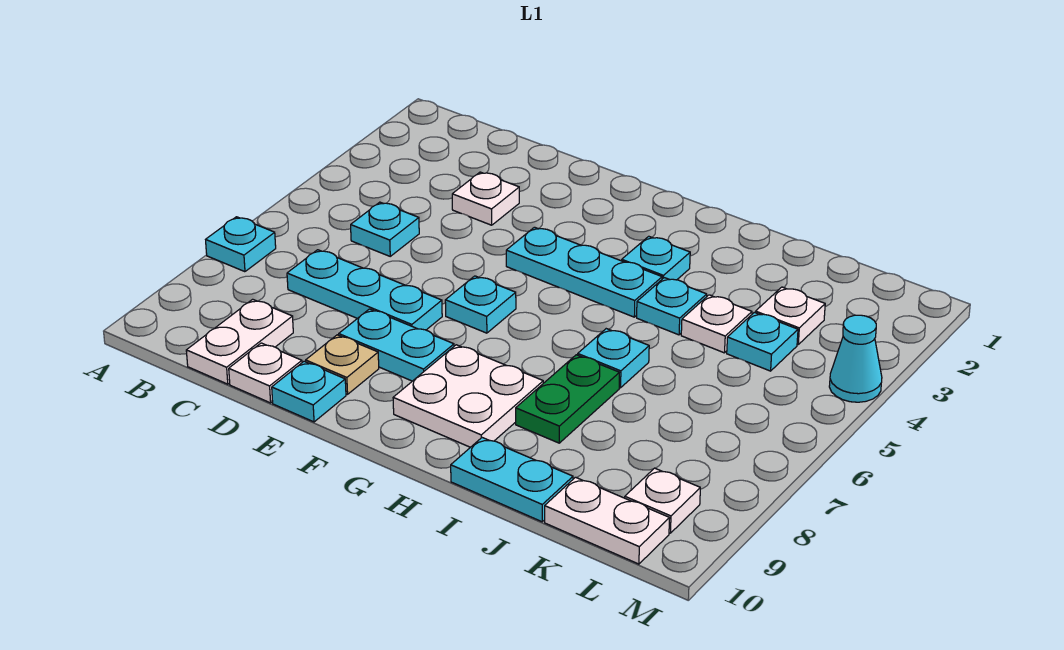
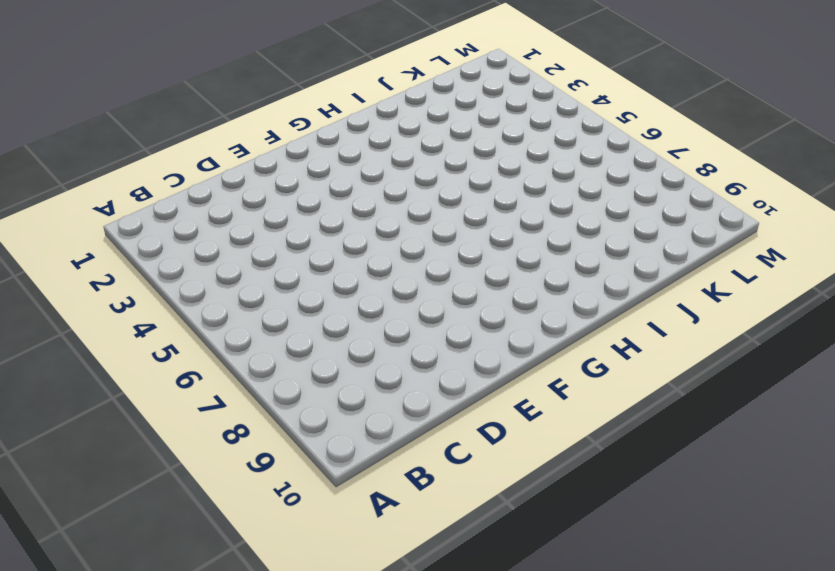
none -> cyan 1x1 plate [206,217,276,272]
none -> cyan 1x1 plate [351,202,419,256]
none -> cyan 1x3 plate [287,250,442,330]

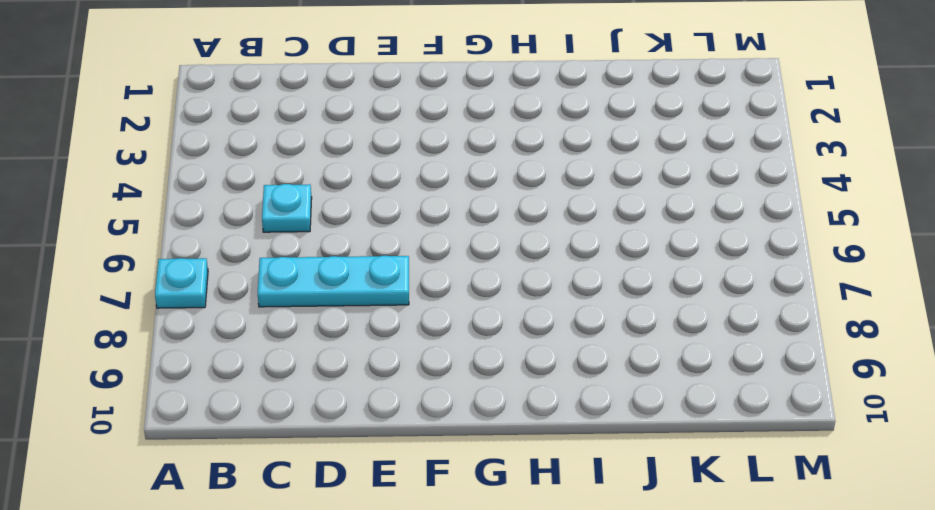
none -> white 1x2 plate [186,299,293,384]
none -> white 1x1 plate [452,172,519,225]
none -> white 1x1 plate [229,343,302,403]

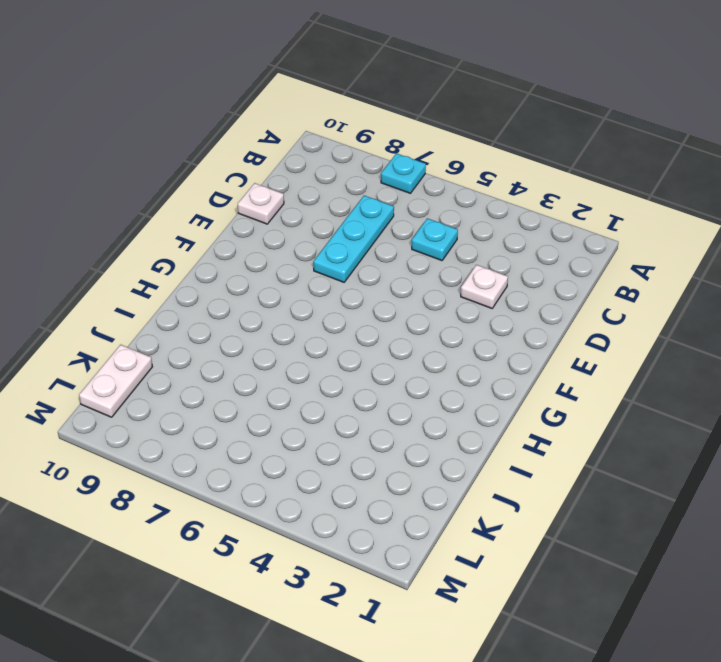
none -> white 1x2 plate [186,299,293,384]
none -> cyan 1x2 plate [339,309,454,381]
none -> tan 1x1 plate [306,335,379,394]

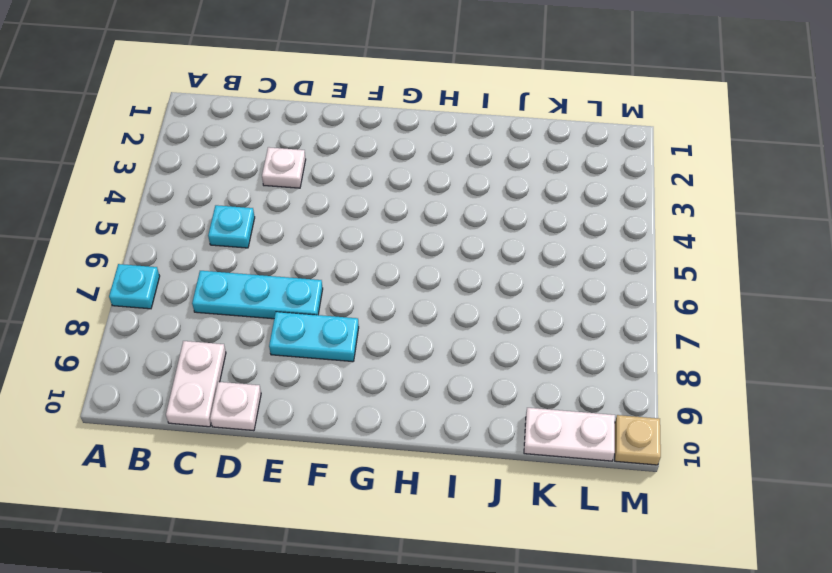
tan 1x1 plate [615,415,661,465] -> tan 1x1 plate moved to [306,335,379,394]
none -> cyan 1x1 plate [272,361,346,422]
none -> cyan 1x3 plate [506,227,662,317]
none -> cyan 1x1 plate [445,276,516,333]

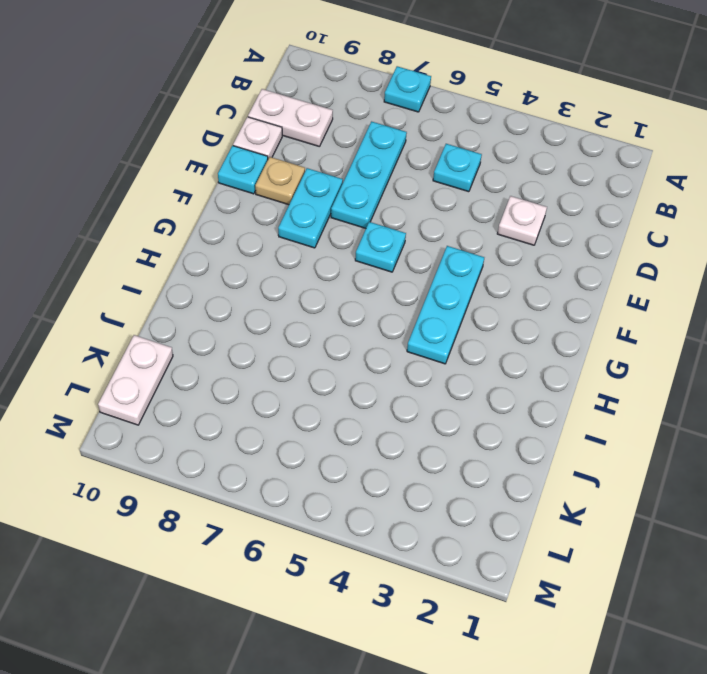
none -> white 2x2 plate [393,345,543,447]
none -> cyan 1x1 plate [622,236,690,280]
none -> cyan 1x1 plate [637,278,707,335]

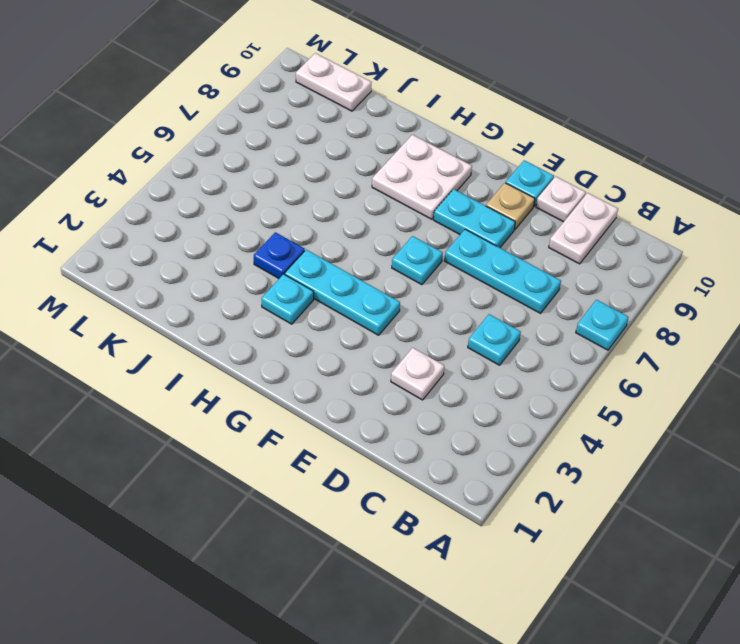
blue 1x1 plate [254,232,305,278] -> cyan 1x1 plate [637,278,707,335]
none -> cyan 1x1 plate [578,329,649,388]
none -> green 1x2 plate [516,355,619,443]
none -> cyan 1x2 plate [451,438,573,522]

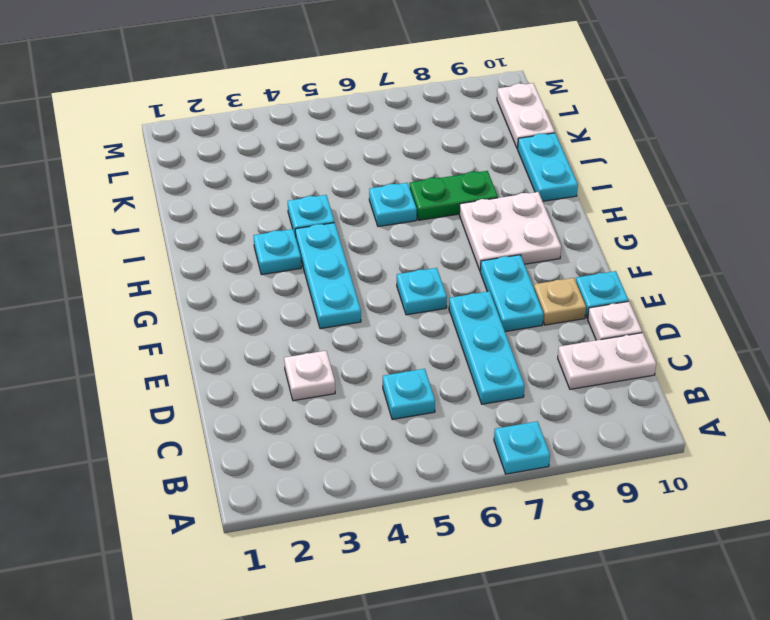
none -> white 1x1 plate [681,295,752,353]
none -> white 1x1 plate [756,287,825,345]
none -> cyan 1x1 plate [727,312,798,371]

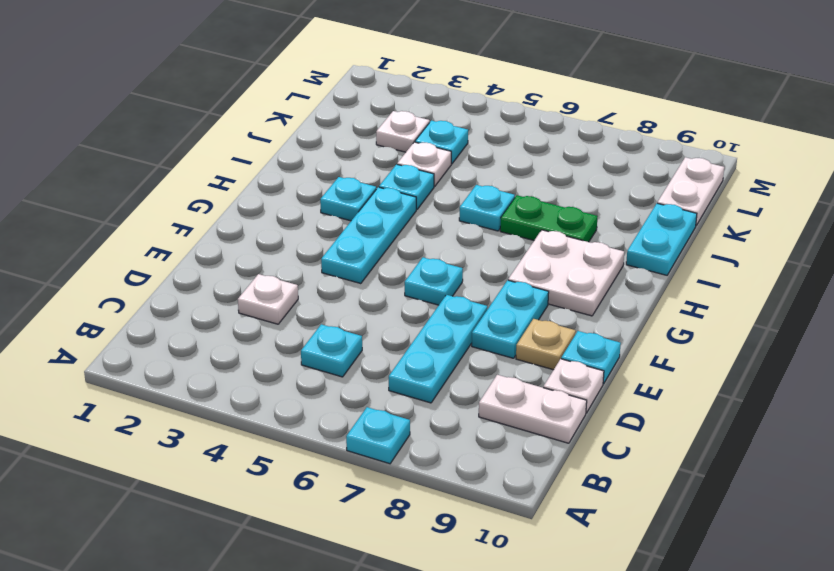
none -> white 1x1 plate [625,468,700,533]
none -> cyan 1x1 cone [829,315,882,402]

